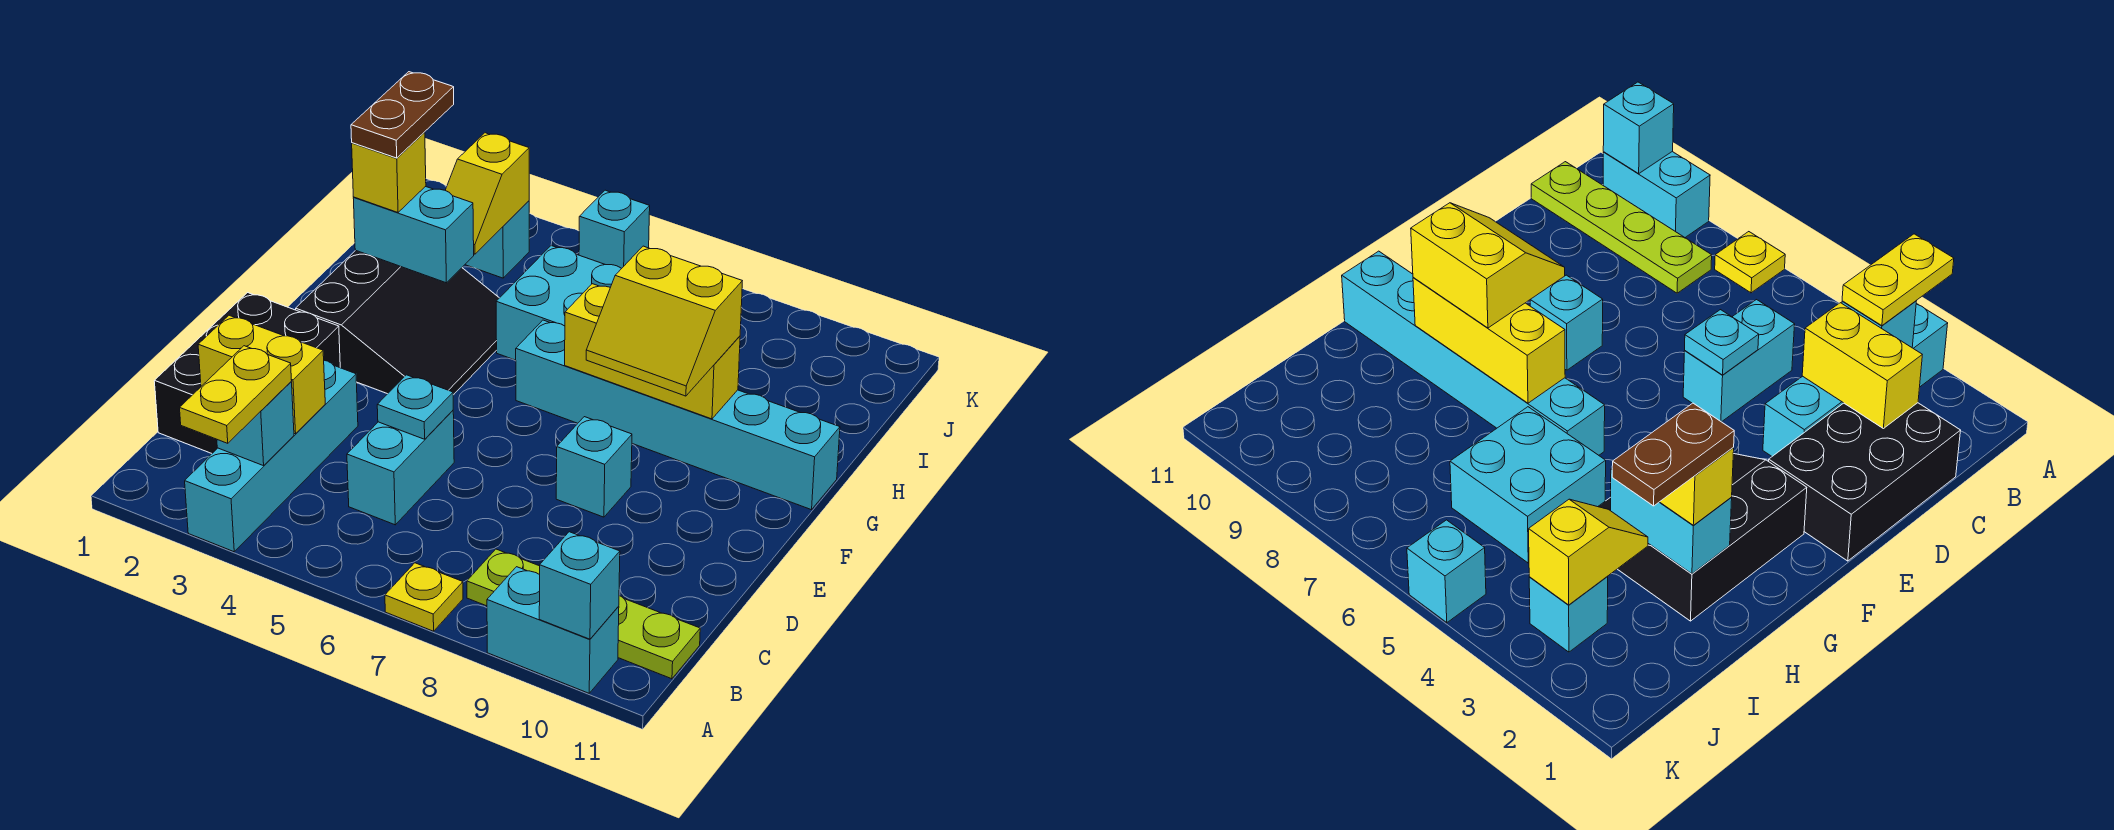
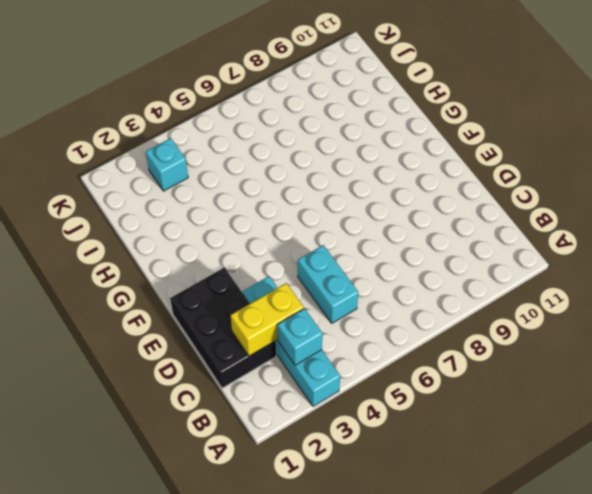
none -> yellow 1x1 plate [385,563,463,631]
none -> cyan 1x2 brick [487,567,619,693]
none -> lime 1x4 plate [467,549,700,679]

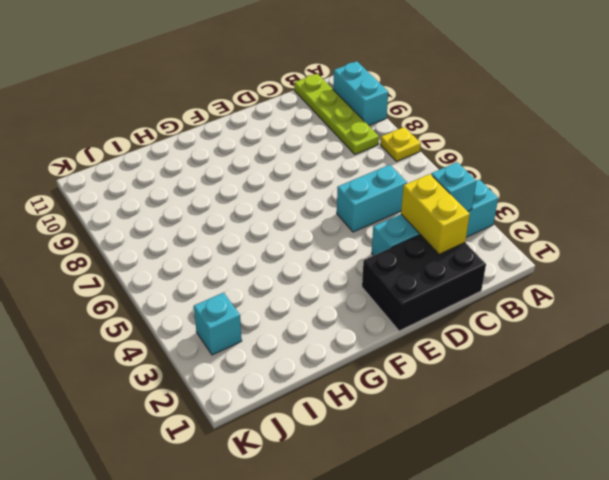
none -> cyan 1x1 brick [556,417,632,517]
none -> black 3x3 slope [296,250,499,395]
none -> cyan 1x6 brick [516,320,840,510]

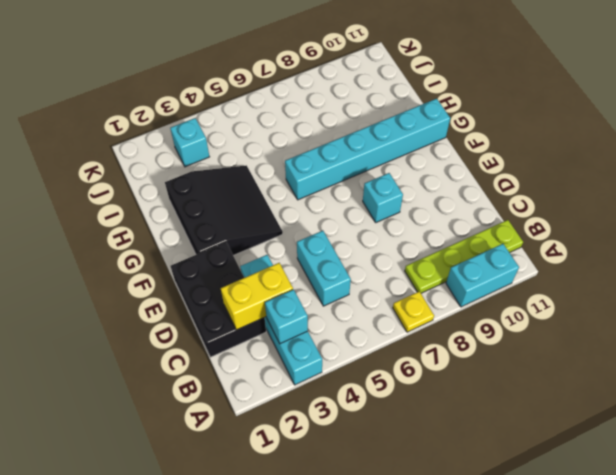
none -> cyan 2x2 brick [496,246,621,360]
none -> cyan 1x1 brick [579,190,650,269]
none -> cyan 1x1 brick [539,532,620,639]

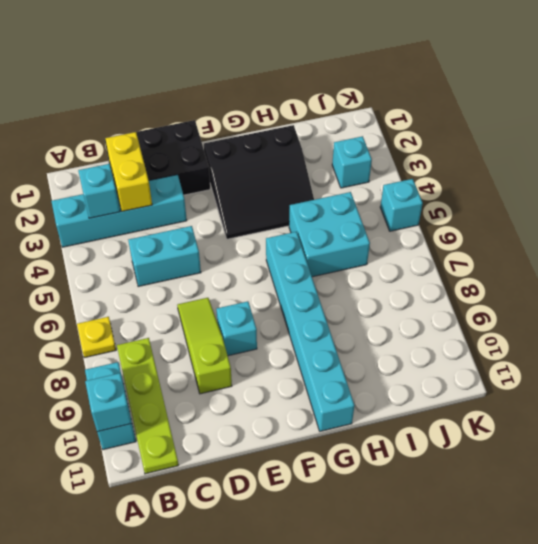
lime 1x3 slope [177,298,232,394] -> none
none -> cyan 1x1 plate [377,375,453,439]
none -> yellow 1x3 brick [565,284,740,419]
none -> cyan 1x2 brick [353,186,474,283]

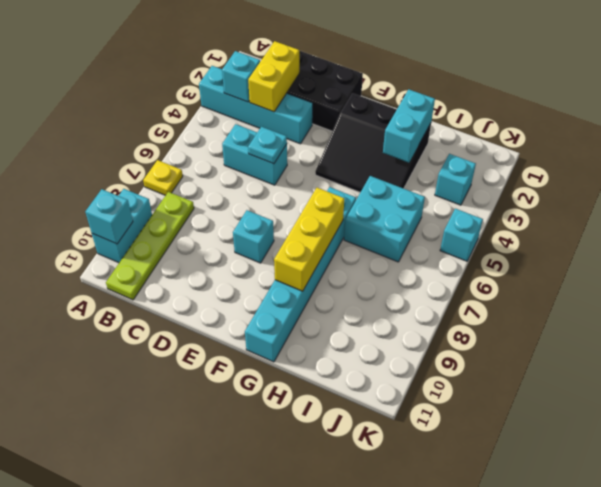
none -> yellow 1x2 slope [445,133,529,254]
none -> yellow 1x2 plate [180,346,292,443]
none -> yellow 2x2 slope [586,246,742,396]

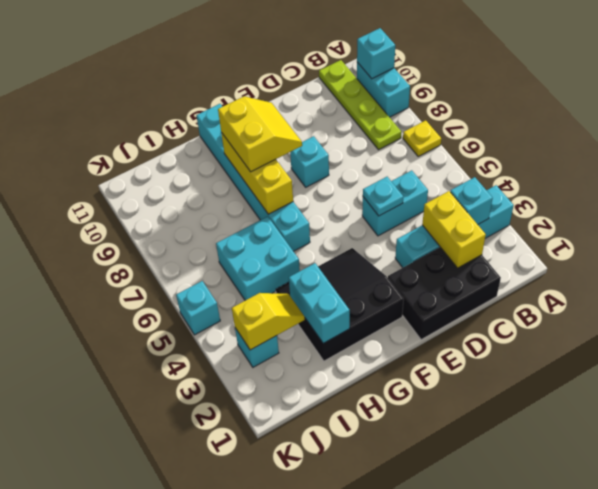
none -> yellow 1x2 plate [180,346,292,443]
none -> yellow 1x1 brick [352,132,426,212]
none -> brown 1x2 plate [351,72,454,158]

